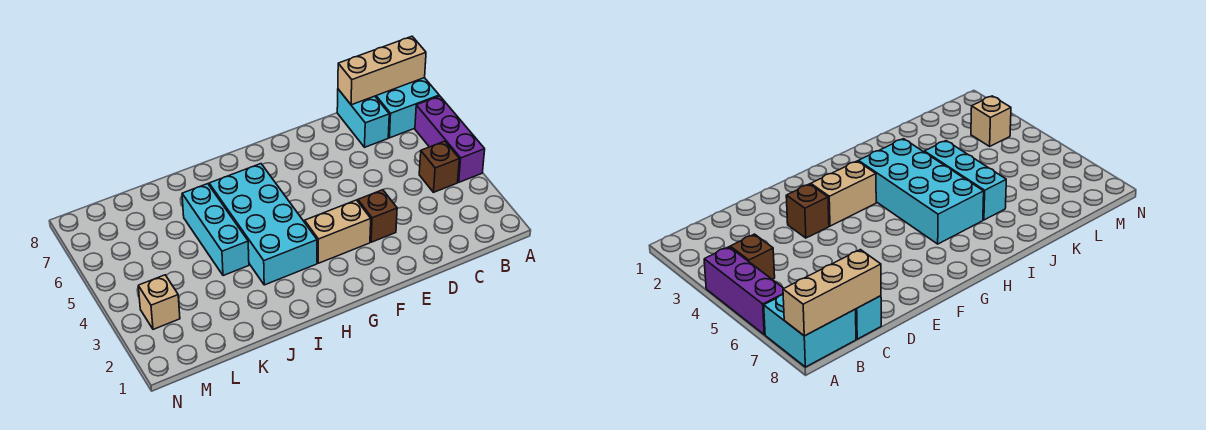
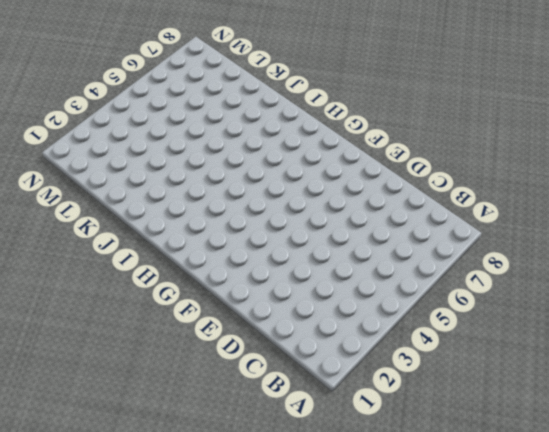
none -> purple 1x3 brick [415,96,485,182]
none -> cyan 2x2 brick [375,78,439,138]

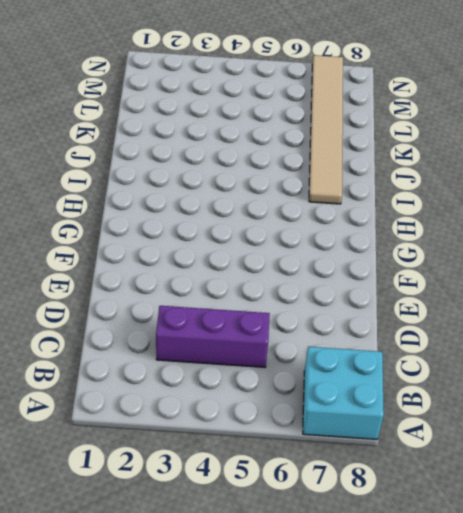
purple 1x3 brick [156,306,270,367] -> purple 1x3 brick moved to [415,96,485,182]
tan 1x6 tile [309,55,343,204] -> none
none -> brown 1x1 brick [419,141,459,192]
none -> cyan 1x2 brick [337,89,389,147]

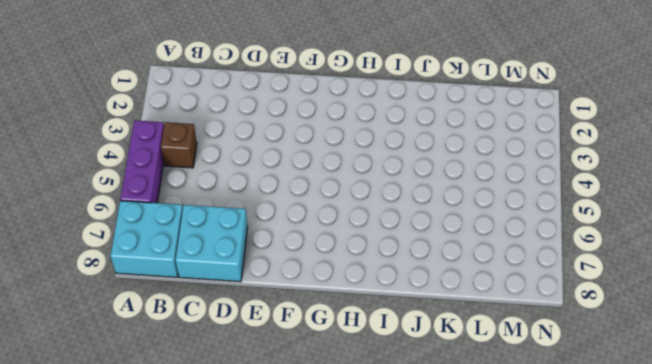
cyan 2x2 brick [175,205,248,282] -> cyan 1x2 brick [337,89,389,147]
none -> brown 1x1 brick [358,190,397,242]
none -> tan 1x2 brick [305,200,371,263]

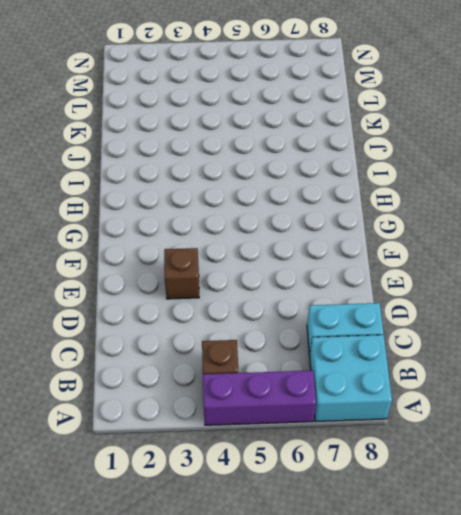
none -> tan 1x2 brick [305,200,371,263]
none -> cyan 2x4 brick [209,164,317,285]

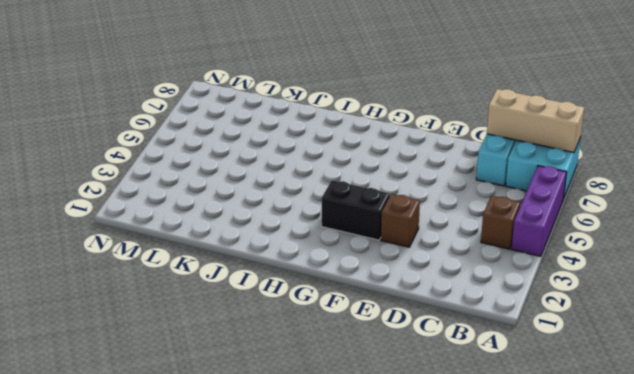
black 1x2 brick [321,180,390,240] -> tan 1x2 brick [305,200,371,263]
none -> cyan 2x4 brick [209,164,317,285]
none -> cyan 1x3 brick [182,184,249,276]

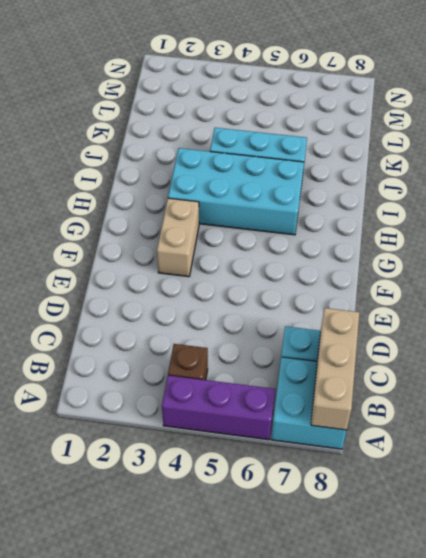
none -> brown 1x1 brick [358,190,397,242]
none -> tan 1x1 brick [138,275,180,329]

